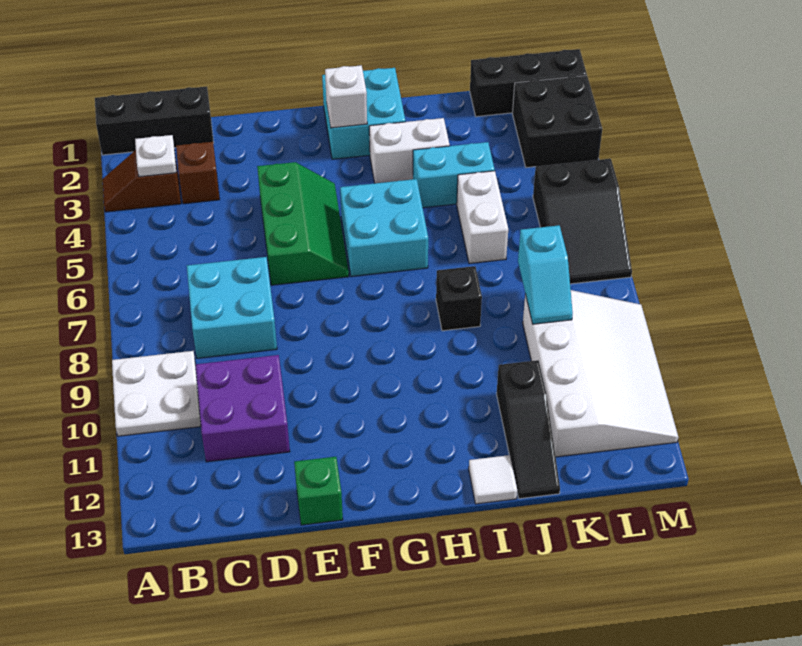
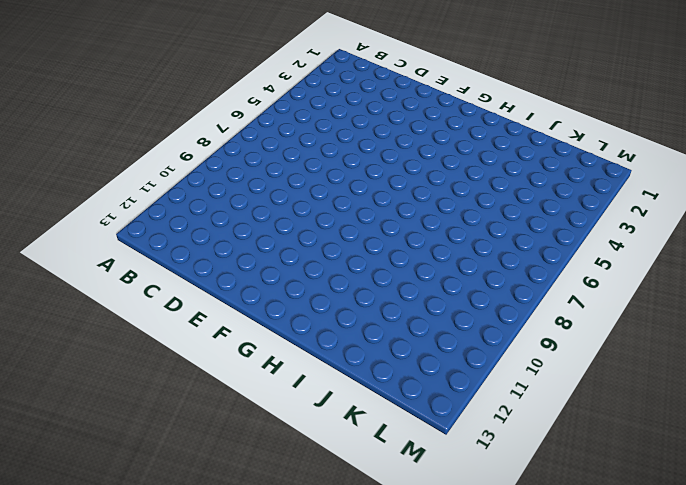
none -> black 1x3 brick [95,87,214,155]
none -> brown 1x2 slope [103,149,181,212]
none -> white 2x2 plate [112,351,201,436]

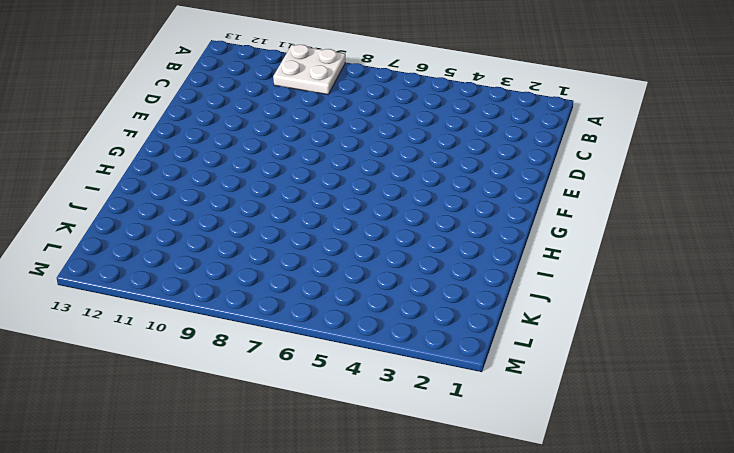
none -> black 1x3 brick [95,87,214,155]
none -> brown 1x2 slope [103,149,181,212]
none -> brown 1x1 brick [176,142,220,204]

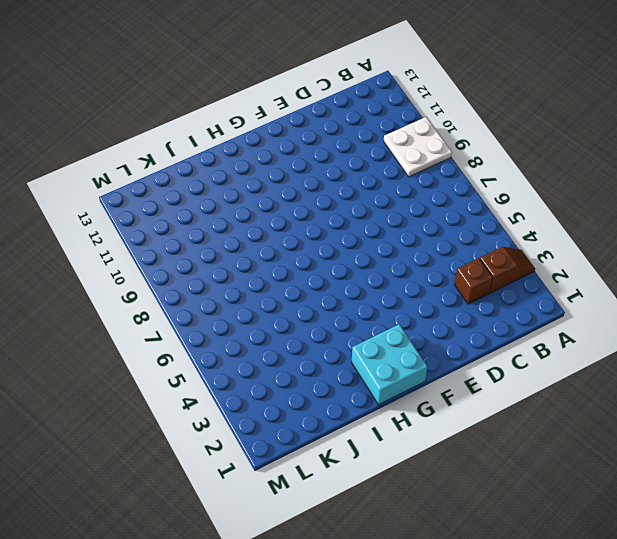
none -> black 1x3 brick [95,87,214,155]
none -> cyan 2x2 brick [187,257,277,358]
none -> purple 2x2 brick [196,355,290,462]

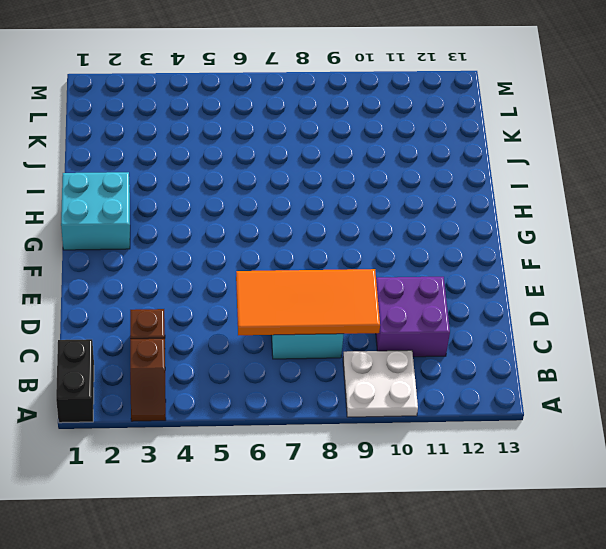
black 1x2 brick [56,339,94,423] -> black 1x3 brick [95,87,214,155]
orange 2x4 tile [236,269,380,335] -> none
none -> green 2x3 slope [257,162,349,285]
none -> green 1x1 brick [294,457,343,525]
none -> cyan 2x2 brick [340,179,428,276]

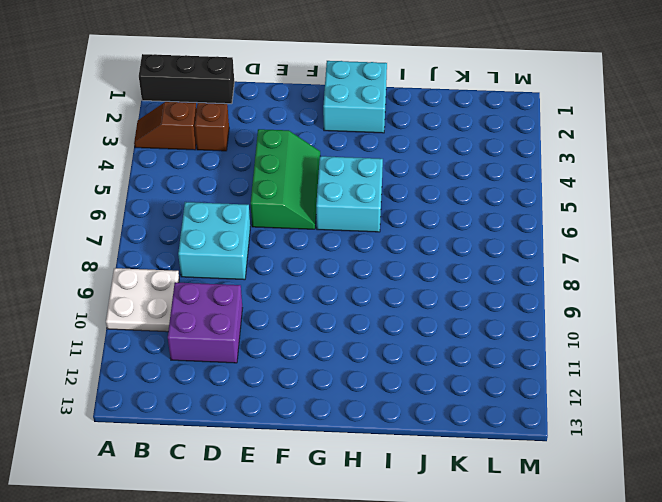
none -> green 1x1 brick [294,457,343,525]
none -> white 1x2 brick [369,118,450,183]
none -> cyan 1x2 brick [413,142,495,208]

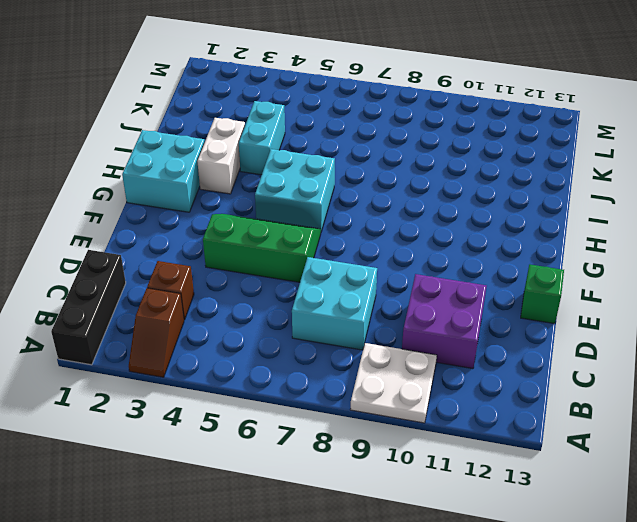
none -> black 1x1 brick [436,266,482,331]
none -> white 1x1 tile [469,455,517,504]
none -> white 1x2 brick [457,171,508,264]

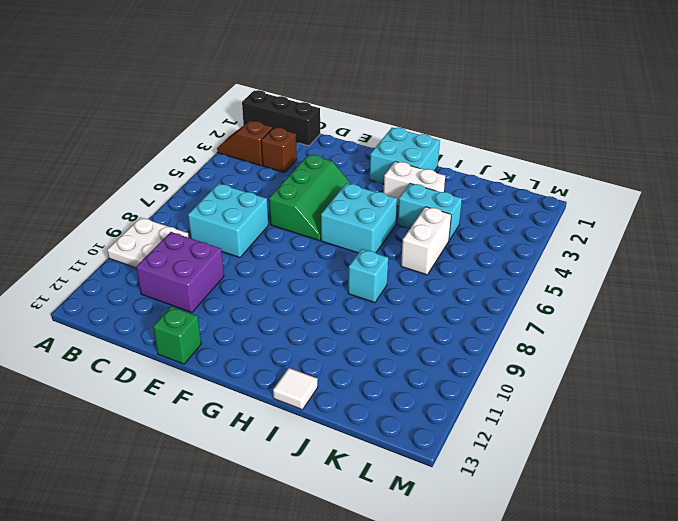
cyan 1x1 brick [348,249,388,303] -> black 1x1 brick [436,266,482,331]
none -> black 1x3 slope [497,360,560,499]
none -> black 1x3 brick [470,49,587,117]
none -> white 3x4 slope [523,290,678,457]

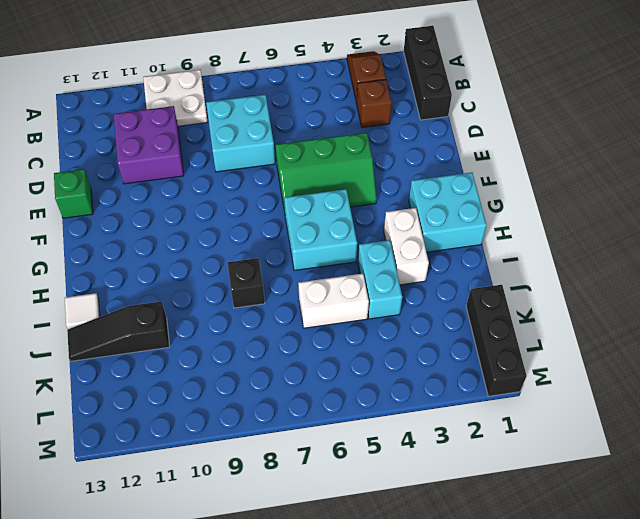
none -> white 3x4 slope [523,290,678,457]
none -> black 2x2 brick [513,76,602,168]
none -> black 2x3 slope [533,159,632,284]

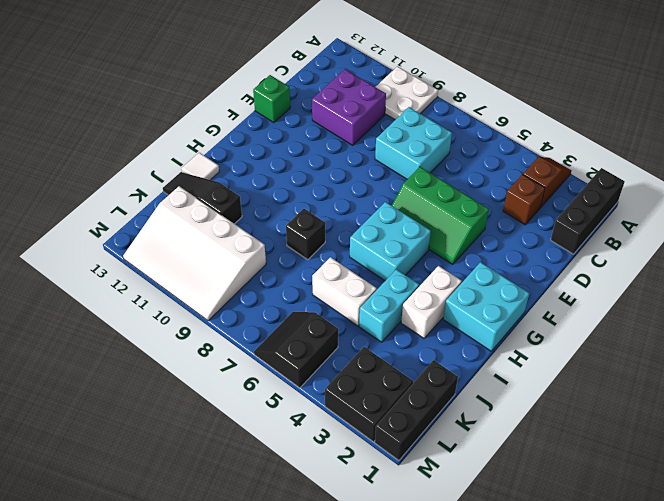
black 2x2 slope [254,312,338,388] -> black 2x3 slope [533,159,632,284]
none -> white 1x1 plate [135,135,176,177]
none -> white 1x1 brick [325,65,367,128]
none -> cyan 1x2 slope [518,225,573,324]

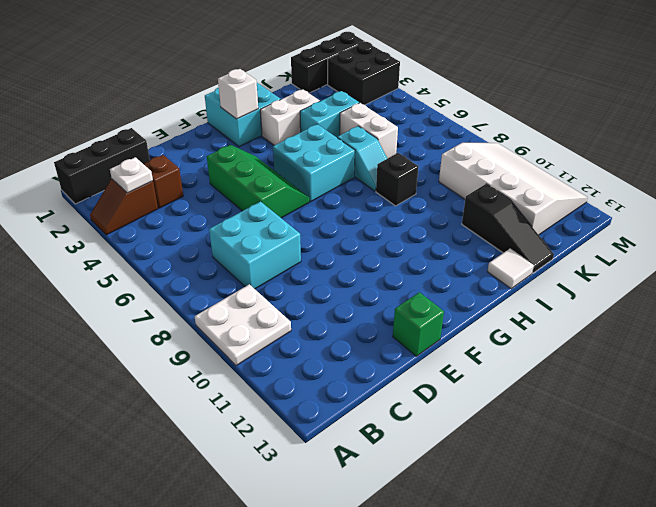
cyan 1x2 slope [337,126,387,191] -> cyan 1x2 slope moved to [518,225,573,324]
none -> purple 2x2 brick [196,355,290,462]
none -> black 2x3 slope [533,159,632,284]

